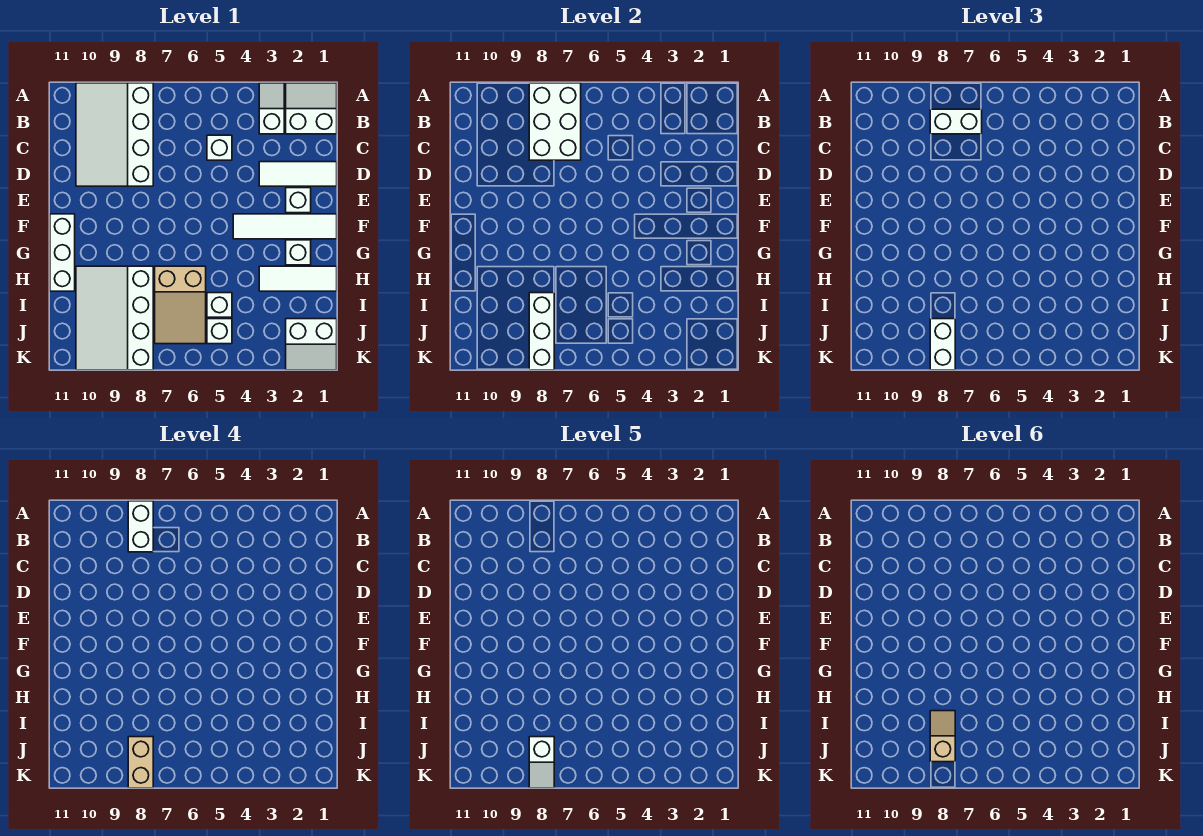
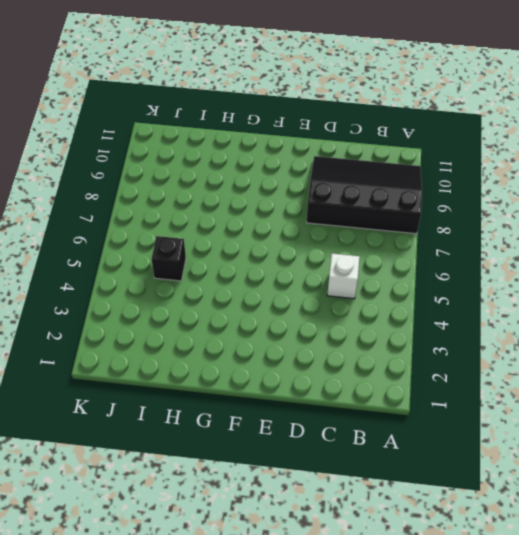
black 3x4 slope [307,156,422,234] -> white 3x4 slope [76,83,153,186]
black 1x1 brick [152,236,186,281] -> white 1x1 brick [207,293,232,317]
none -> white 2x2 slope [286,83,337,134]
none -> white 1x2 slope [259,83,284,134]
none -> white 1x3 tile [259,162,337,186]

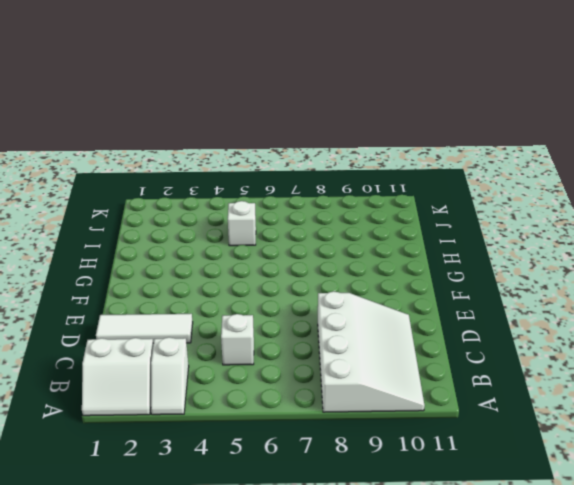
none -> white 1x1 brick [286,188,311,213]
none -> white 1x4 tile [233,214,337,239]
none -> white 1x3 brick [50,214,75,291]

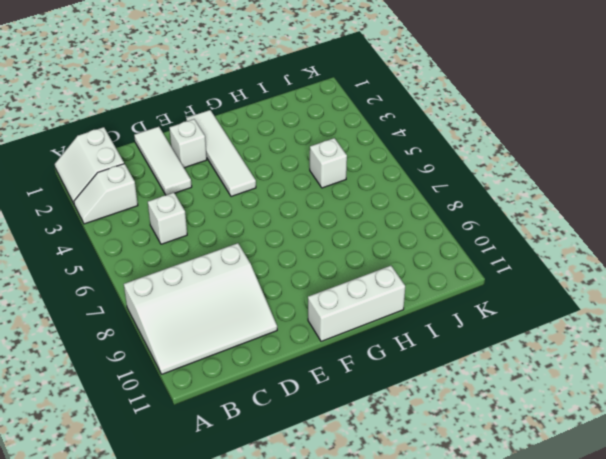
none -> white 1x1 brick [286,240,311,265]
none -> white 1x3 tile [259,266,337,291]
none -> tan 2x3 slope [155,266,206,344]

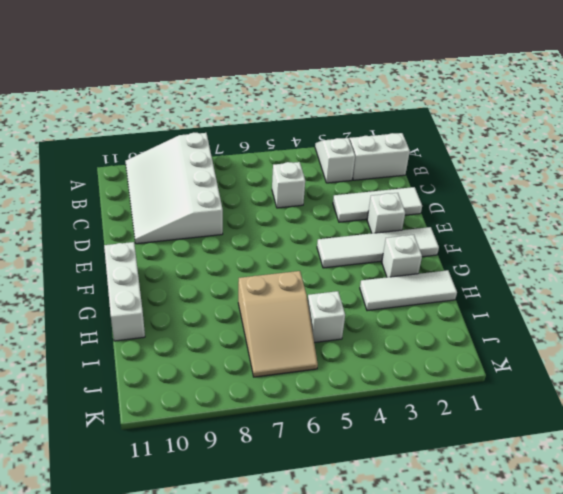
none -> white 3x4 slope [76,266,153,370]
none -> white 2x2 slope [286,319,337,370]
none -> white 1x1 brick [207,319,232,344]

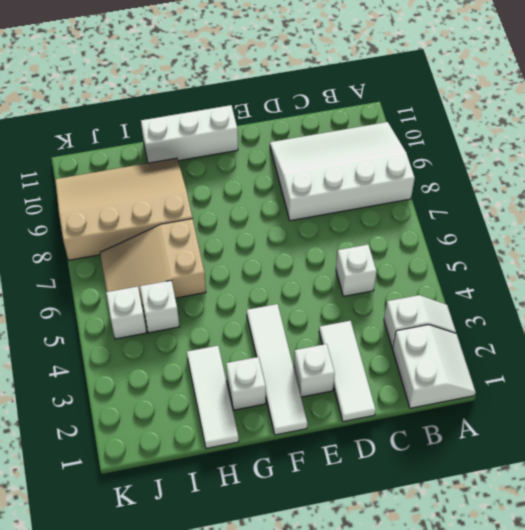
tan 3x4 slope [55,158,193,260] -> white 3x4 slope [76,266,153,370]
none -> white 2x2 slope [286,319,337,370]
none -> white 2x3 brick [529,83,581,160]
none -> white 1x3 brick [529,293,554,370]

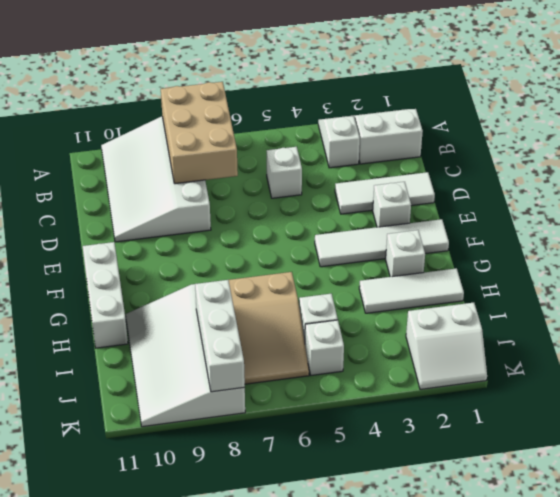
tan 2x3 brick [161,82,238,184] -> white 2x3 brick [529,83,581,160]
none -> white 1x2 brick [930,109,982,134]
none -> white 1x2 brick [930,319,955,370]
none -> white 1x2 brick [128,501,153,552]

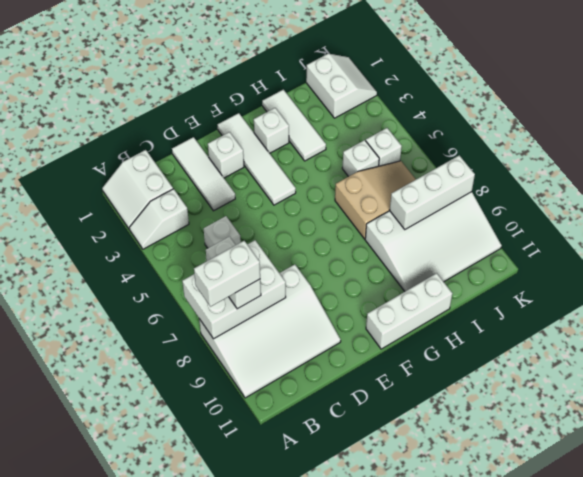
none -> white 1x2 brick [930,319,955,370]
none -> tan 1x2 brick [128,737,153,788]
none -> white 1x2 slope [529,737,554,788]

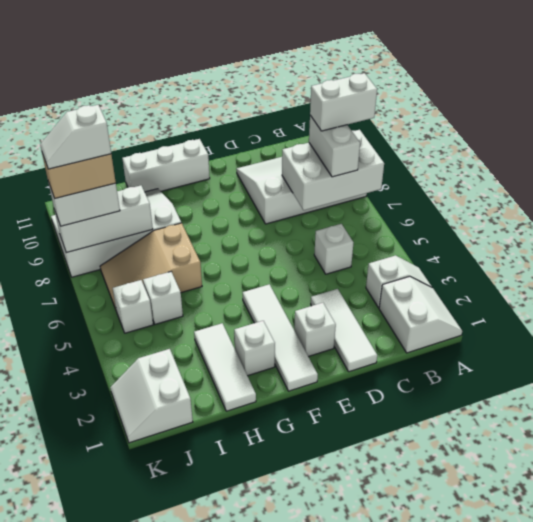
none -> tan 1x2 slope [930,711,955,762]

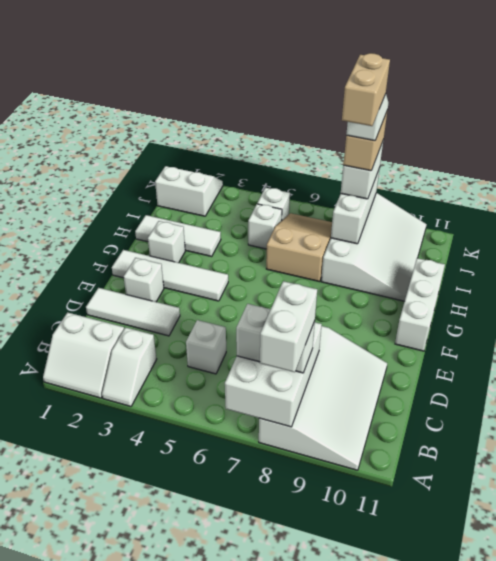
tan 1x2 brick [342,53,390,126] -> tan 1x2 slope [930,711,955,762]

